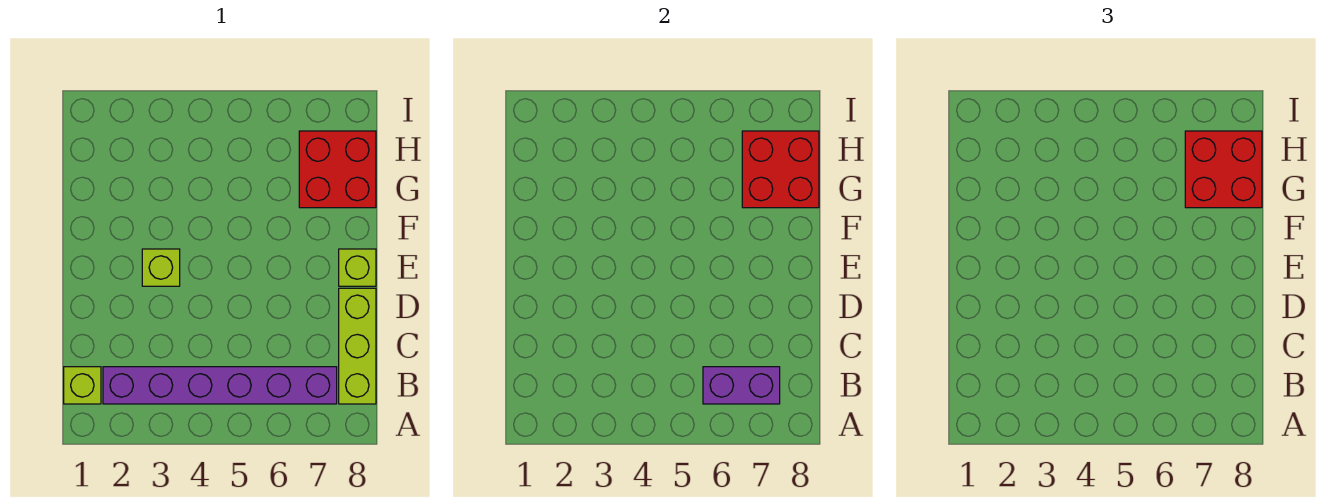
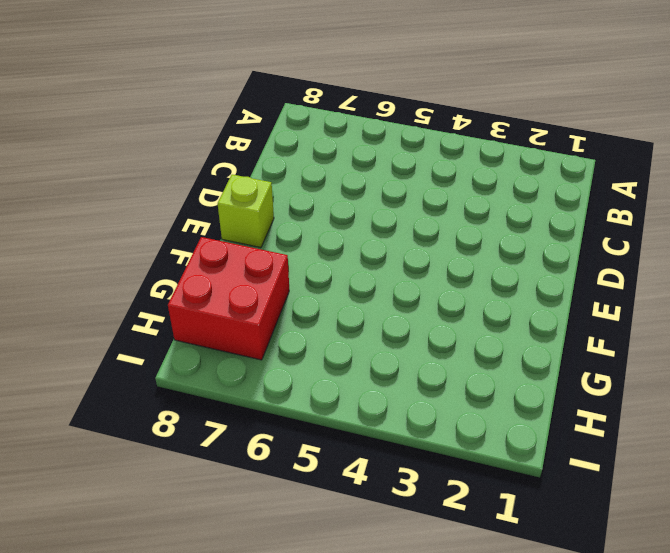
none -> lime 1x1 brick [64,367,101,404]
none -> purple 1x6 brick [103,367,337,404]

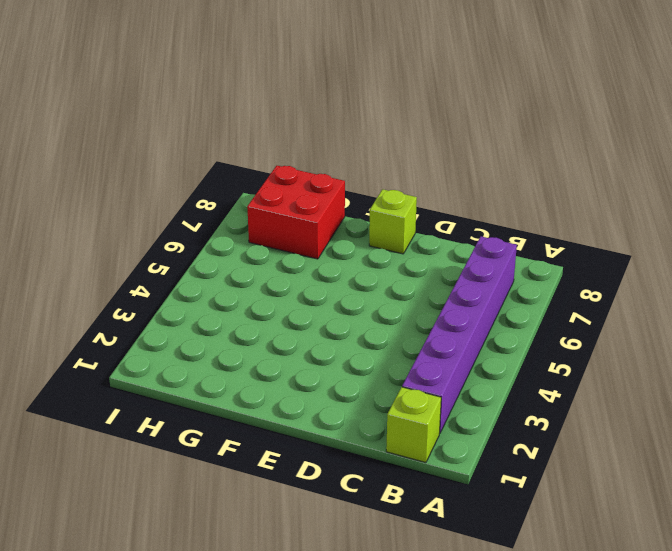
none -> lime 1x3 brick [339,288,376,404]
none -> lime 1x1 brick [142,249,180,286]

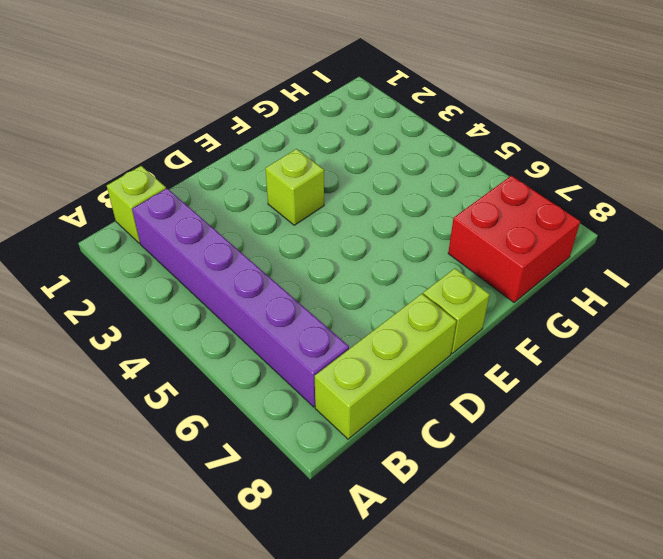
none -> purple 1x2 brick [703,367,780,404]
none -> red 2x2 brick [742,131,819,208]

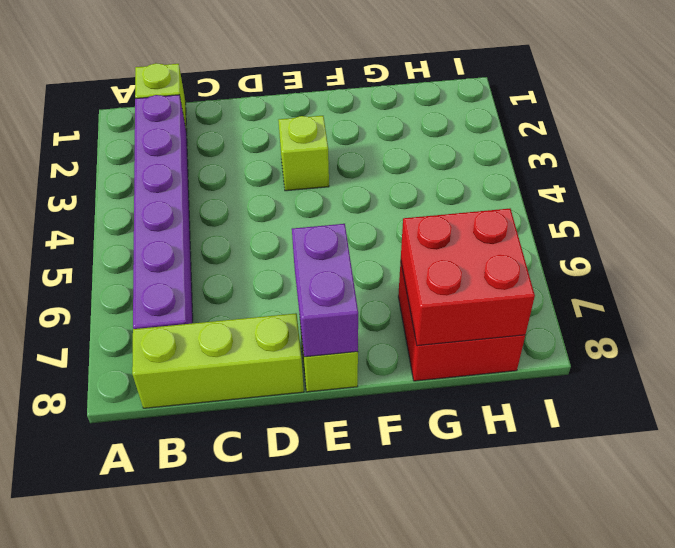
purple 1x2 brick [292,224,358,357] -> purple 1x2 brick moved to [703,367,780,404]
none -> red 2x2 brick [1185,131,1262,208]

